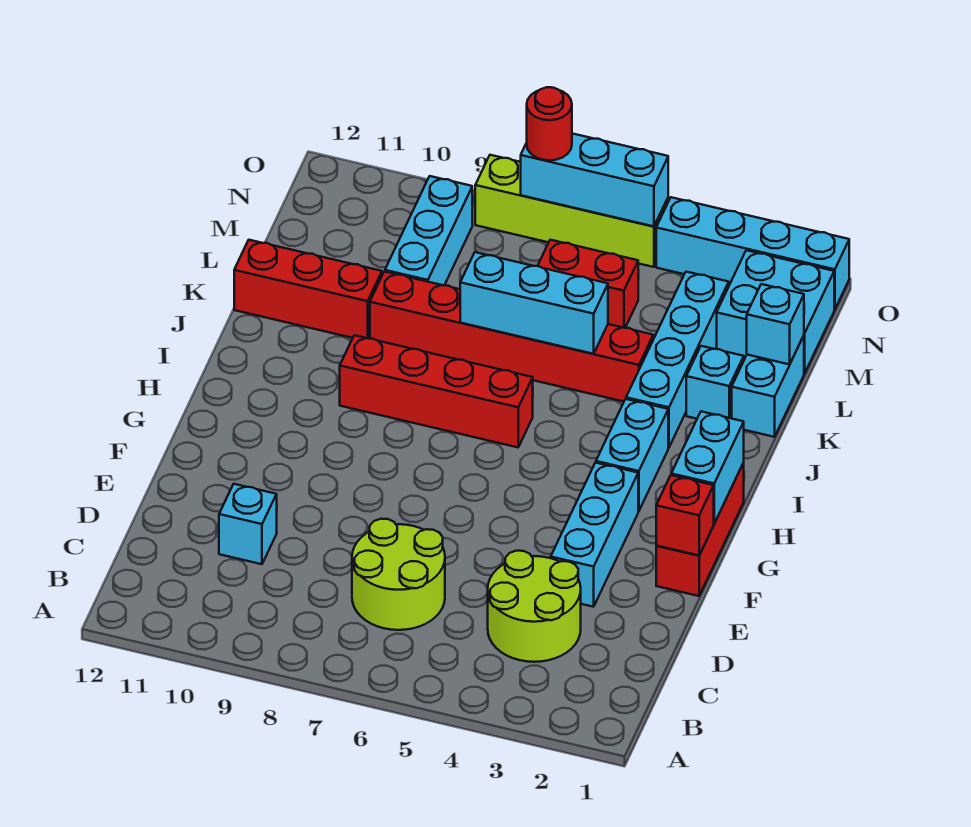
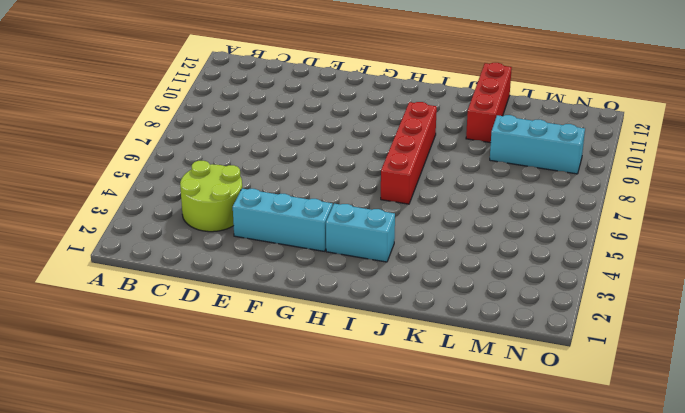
none -> lime 2x2 round brick [352,519,445,630]
none -> cyan 1x1 brick [219,484,277,564]
none -> red 1x3 brick [656,463,744,596]

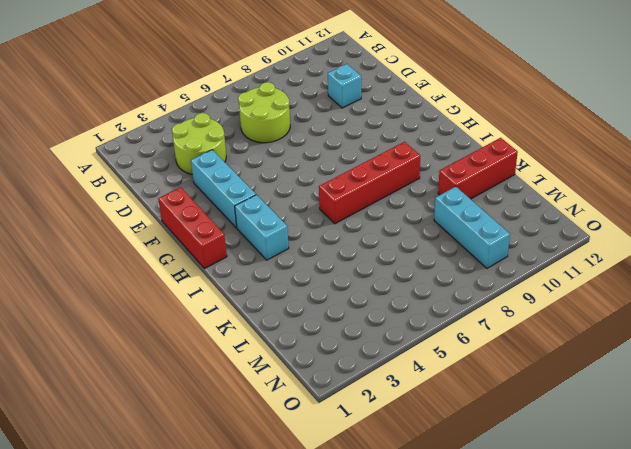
none -> cyan 1x4 brick [626,272,729,447]
none -> cyan 1x2 brick [732,336,804,437]
none -> cyan 1x1 brick [686,346,744,419]

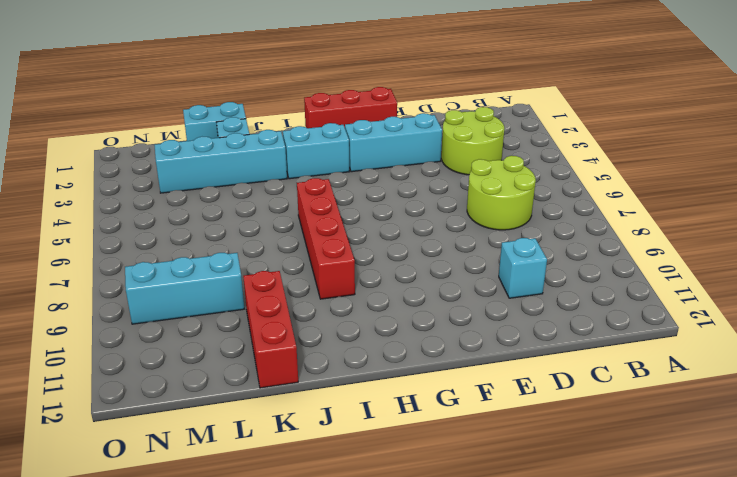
none -> red 1x6 brick [370,272,653,402]
none -> cyan 2x2 brick [717,250,834,373]
none -> red 1x2 brick [538,240,638,328]

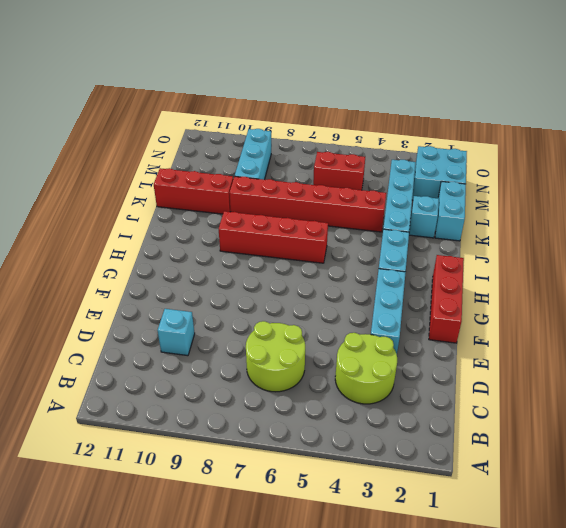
none -> cyan 1x4 brick [656,197,849,310]
none -> lime 1x4 brick [475,155,668,267]
none -> red 1x1 brick [656,475,714,555]

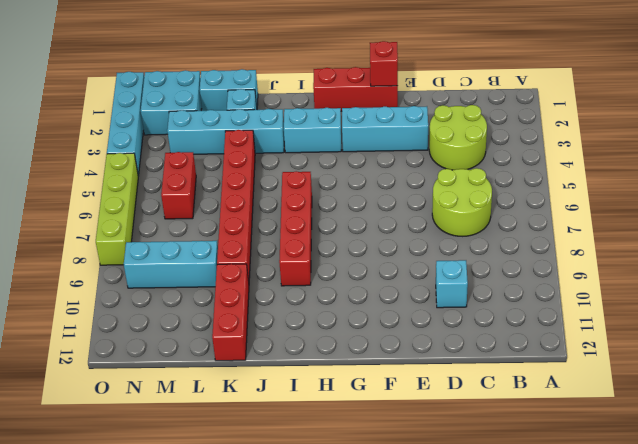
none -> cyan 1x2 brick [671,412,744,523]
none -> cyan 1x3 brick [460,252,608,354]
none -> cyan 1x1 brick [747,284,804,364]

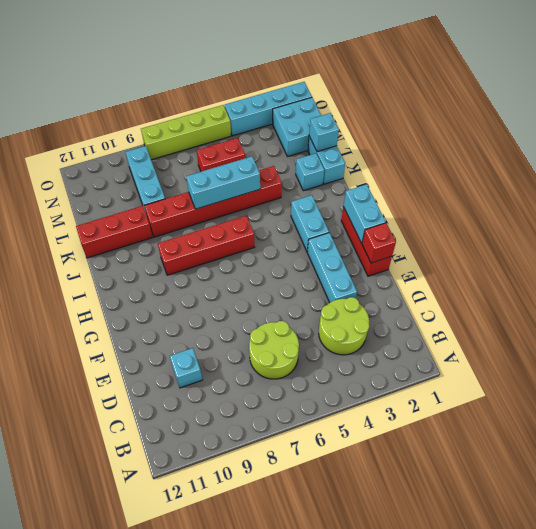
none -> cyan 1x4 brick [626,272,729,447]
none -> cyan 1x3 brick [521,134,668,226]
none -> red 1x1 round brick [527,87,572,160]

